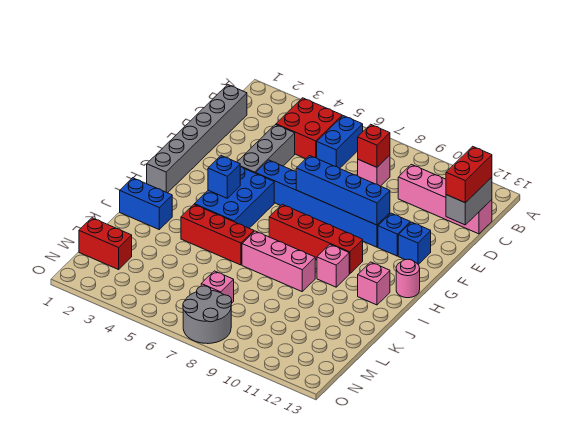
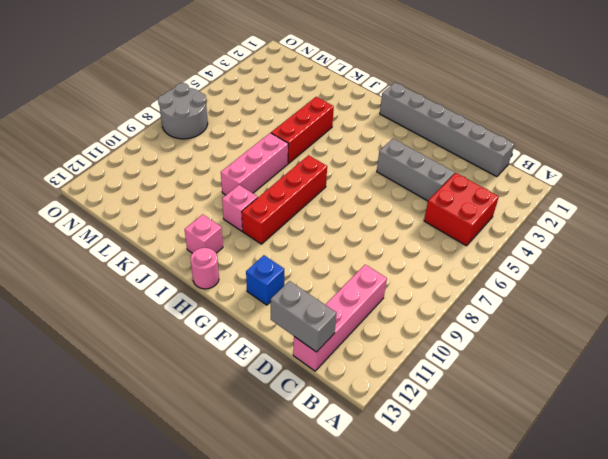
none -> blue 1x2 brick [317,116,363,168]
none -> pink 1x1 brick [358,155,390,186]
none -> blue 1x6 brick [256,160,390,247]

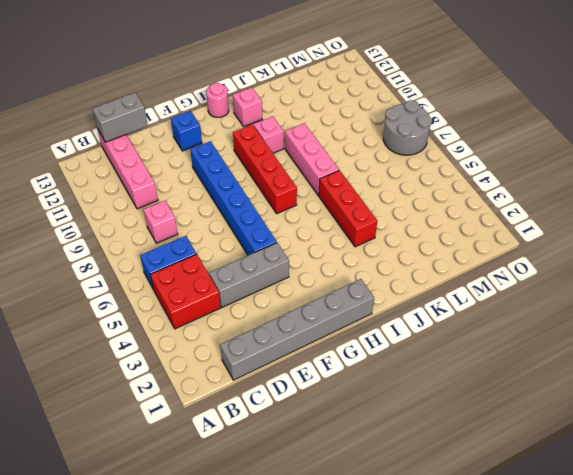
none -> blue 1x1 brick [378,213,410,256]
none -> blue 2x3 brick [194,167,274,228]
none -> blue 1x2 brick [120,178,172,229]

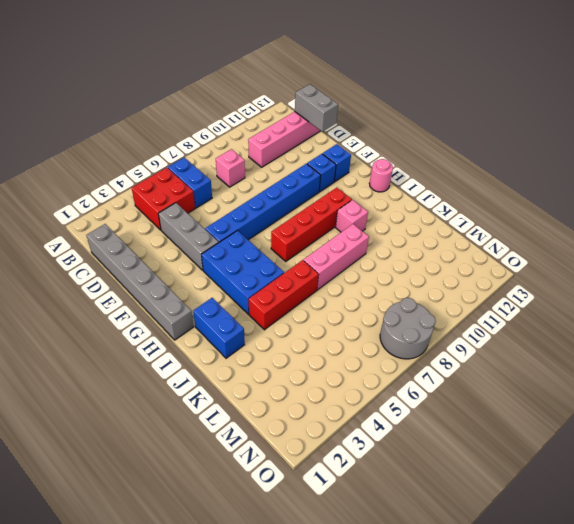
blue 1x2 brick [193,298,245,358] -> blue 1x2 brick turned to [120,178,172,229]
none -> pink 1x1 brick [358,262,390,305]
none -> red 1x2 brick [79,218,132,270]
none -> pink 1x1 brick [201,271,234,303]

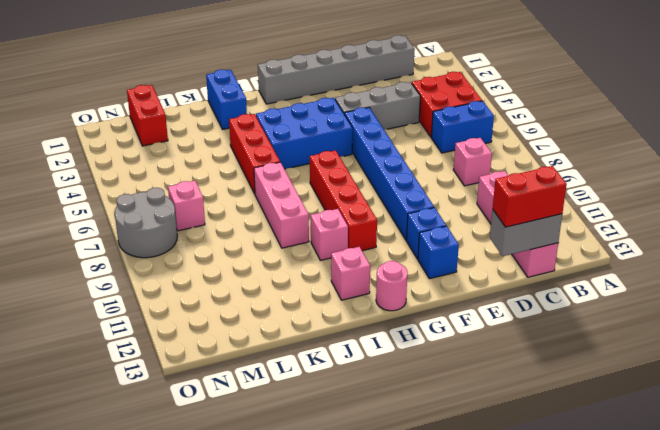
none -> red 1x1 brick [358,124,390,167]
none -> blue 1x4 brick [296,156,390,225]
none -> blue 1x1 brick [208,156,240,198]

